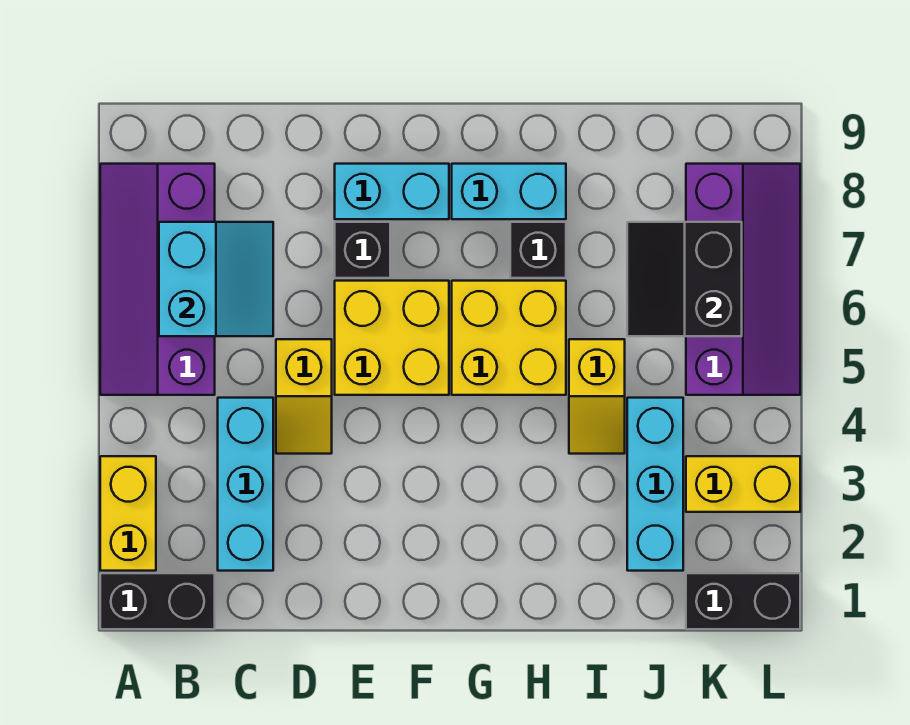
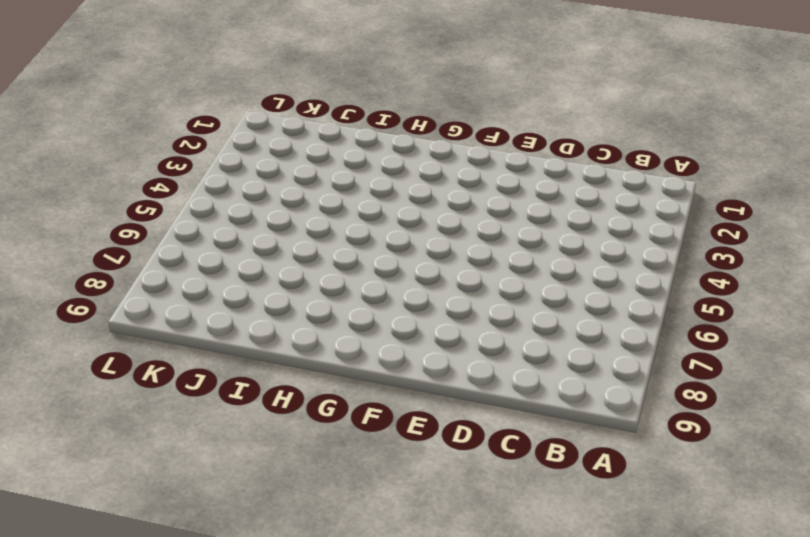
none -> black 1x2 brick [100,573,215,629]
none -> yellow 1x2 brick [100,456,156,571]
none -> purple 2x4 slope [100,164,215,395]

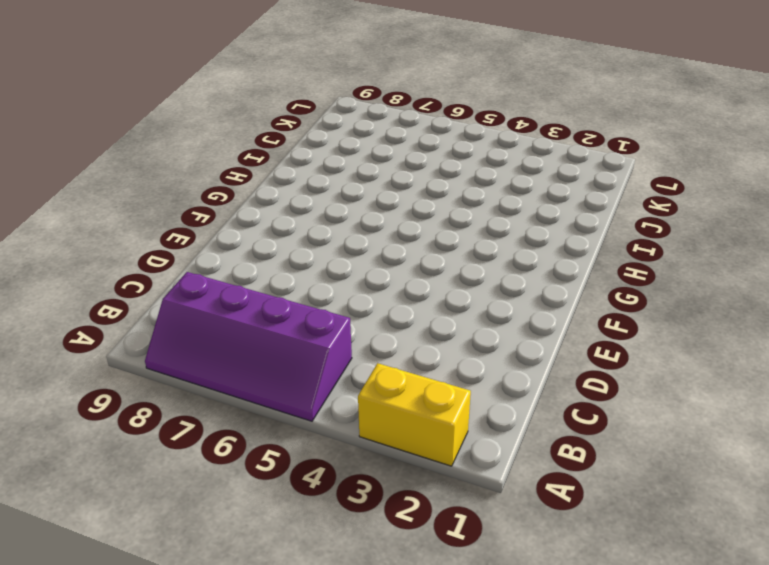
none -> black 1x2 brick [100,573,215,629]
none -> cyan 1x3 brick [218,398,273,571]
none -> yellow 1x2 slope [276,339,332,454]

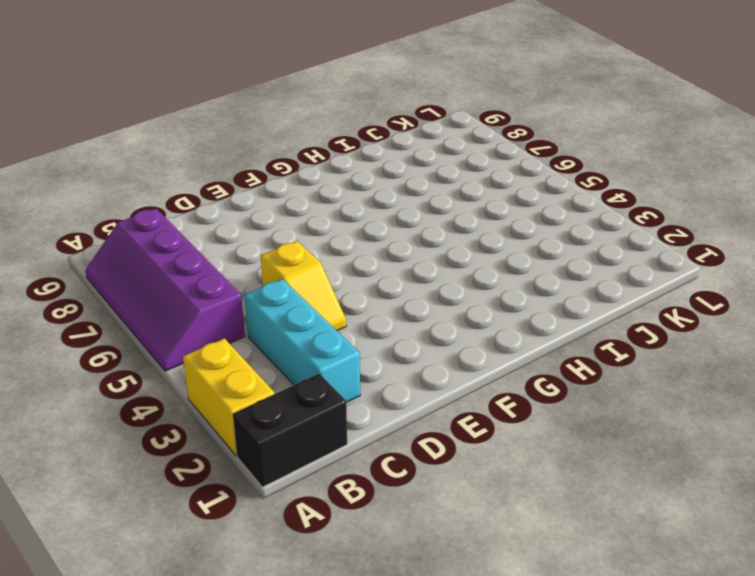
none -> yellow 2x2 brick [335,281,449,395]
none -> black 1x1 brick [335,222,390,278]
none -> cyan 1x2 brick [335,164,449,219]

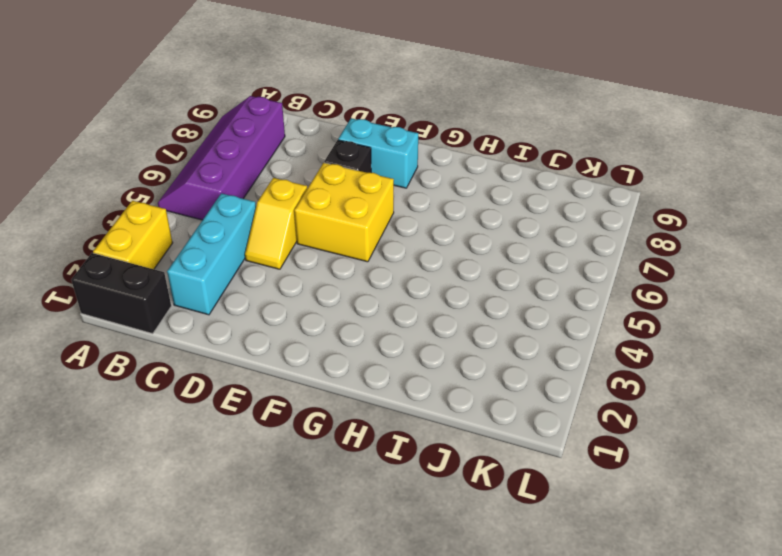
none -> yellow 2x2 brick [452,281,566,395]
none -> cyan 1x2 brick [452,164,566,219]
none -> black 1x1 brick [510,222,566,278]

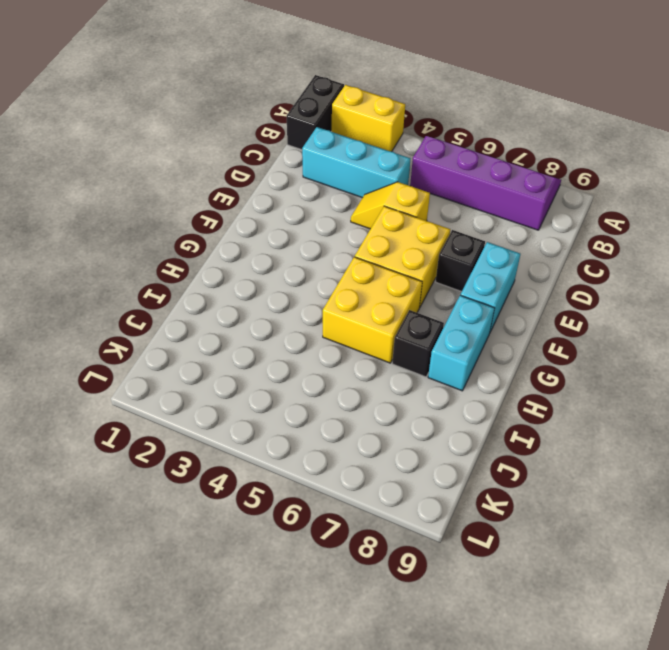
none -> yellow 1x2 slope [569,339,625,454]
none -> cyan 1x3 brick [627,398,683,571]
none -> black 1x2 brick [686,573,800,629]

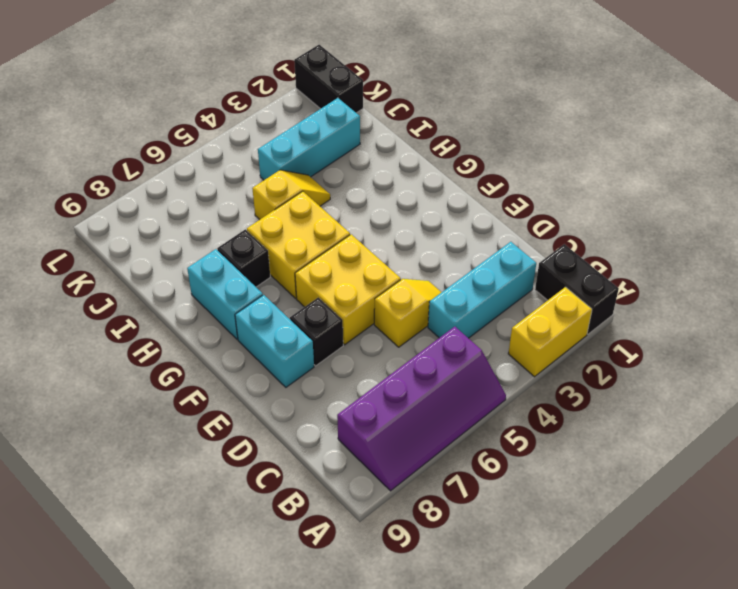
none -> yellow 1x2 brick [686,456,800,512]
none -> purple 2x4 slope [686,164,800,395]
none -> cyan 2x2 slope [159,222,273,336]

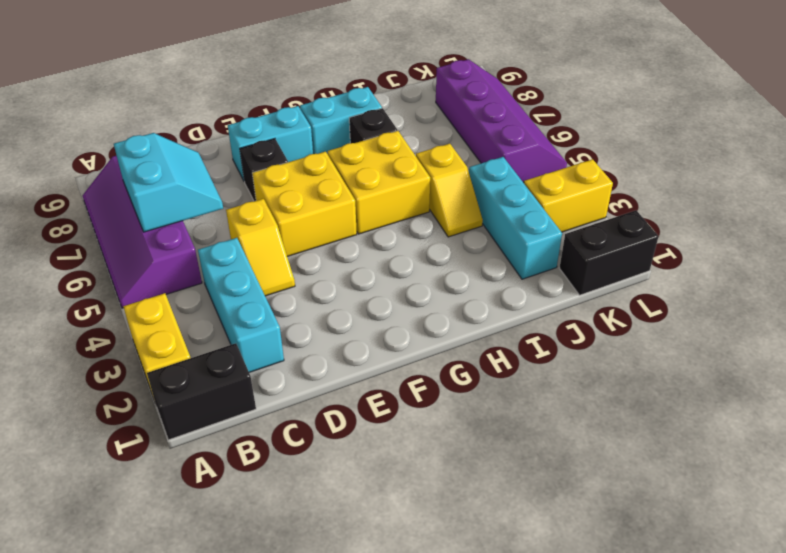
none -> black 2x2 slope [627,222,742,336]

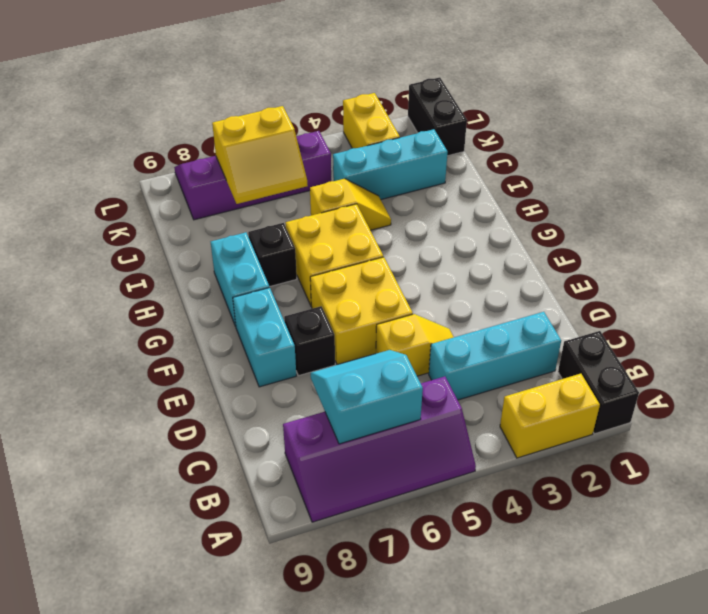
yellow 2x2 slope [212,106,308,204] -> black 2x2 slope [627,222,742,336]

